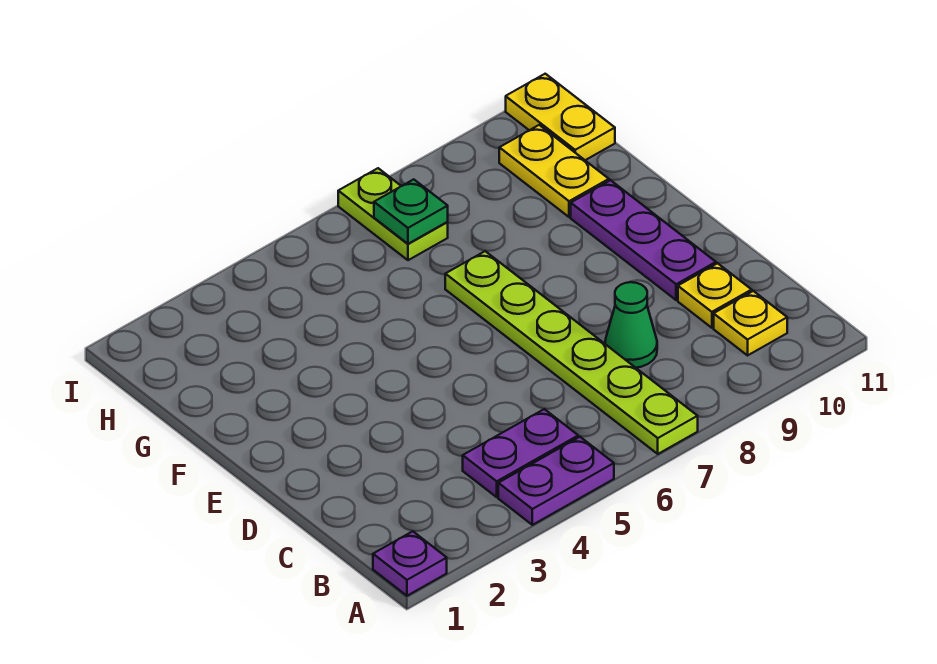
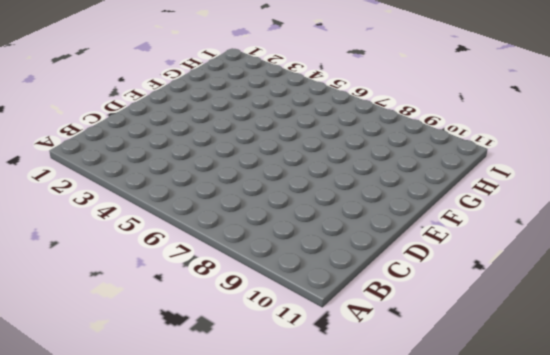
none -> purple 1x1 plate [373,531,447,596]
none -> purple 1x2 plate [498,437,614,525]
none -> lime 1x6 plate [445,251,698,454]

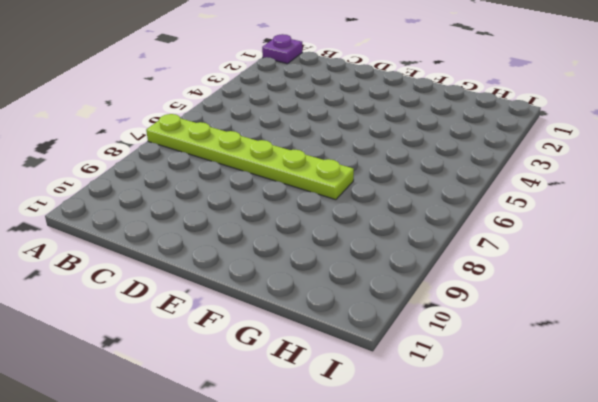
none -> purple 1x2 plate [498,437,614,525]
none -> purple 1x2 plate [463,409,578,497]
none -> yellow 1x1 plate [714,291,787,355]

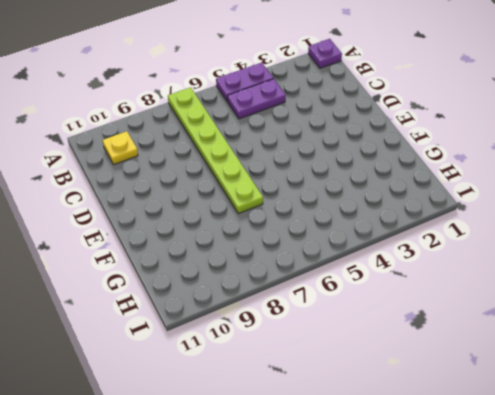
none -> green 1x1 cone [605,282,657,368]
none -> yellow 1x1 plate [678,263,752,328]
none -> purple 1x3 plate [571,180,716,300]

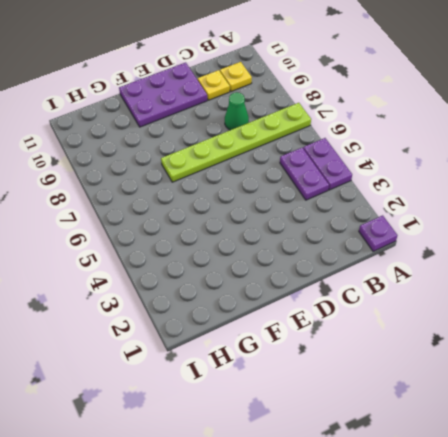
purple 2x3 plate [119,62,207,127] -> purple 1x3 plate [571,180,716,300]
none -> yellow 1x2 plate [499,125,609,217]
none -> lime 1x2 plate [338,168,448,260]
none -> yellow 1x2 plate [506,74,615,160]

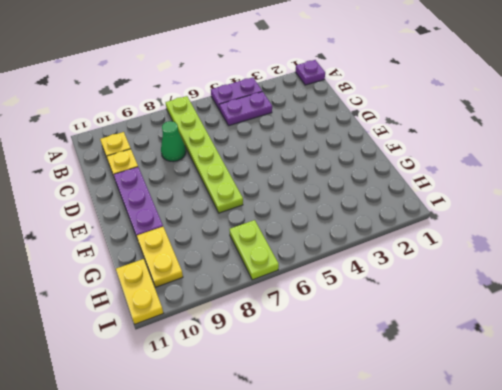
none -> green 1x1 plate [374,179,448,244]

